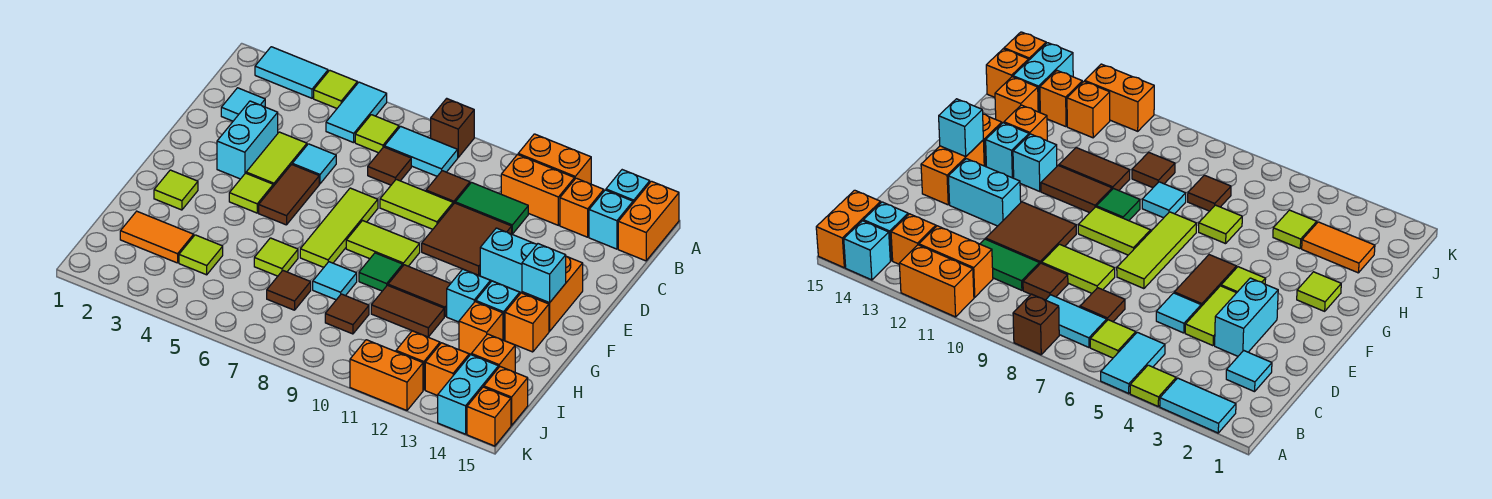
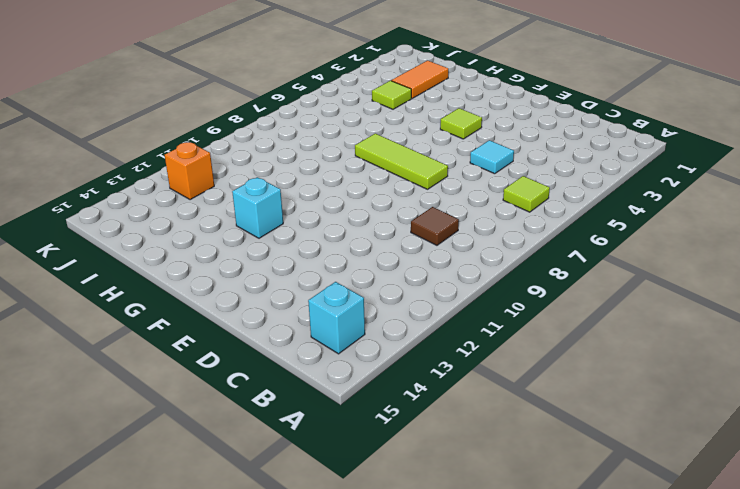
none -> cyan 1x2 tile [255,47,328,98]
none -> lime 1x1 tile [314,70,357,108]
none -> cyan 1x2 tile [326,82,387,143]
none -> brown 1x1 brick [431,98,474,157]

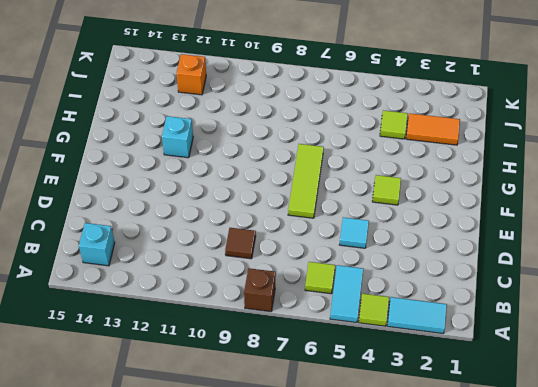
none -> orange 1x2 brick [518,134,591,184]
none -> cyan 1x1 brick [606,170,650,203]
none -> orange 1x2 brick [618,181,679,261]
none -> cyan 1x2 tile [384,126,458,176]

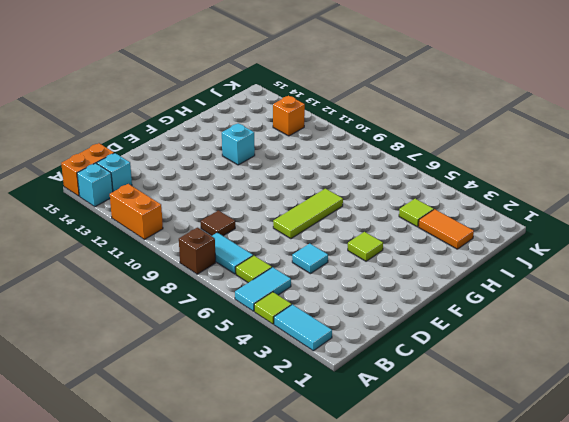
none -> orange 1x2 brick [501,155,575,225]
none -> orange 1x1 brick [560,178,604,237]
none -> cyan 1x1 tile [221,88,265,121]
none -> brown 1x1 tile [368,147,411,185]

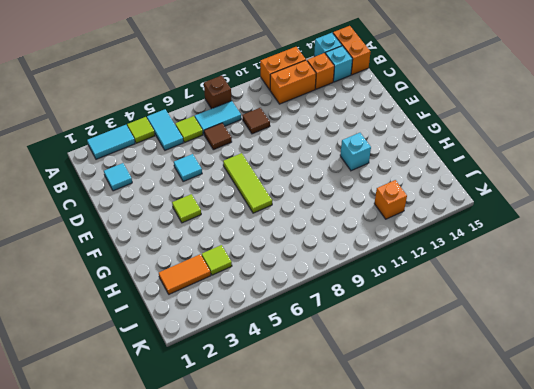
none -> green 1x2 tile [455,183,528,234]
none -> cyan 1x2 brick [217,101,278,179]
none -> lime 1x2 tile [246,132,307,186]
none -> lime 1x2 tile [380,179,453,229]

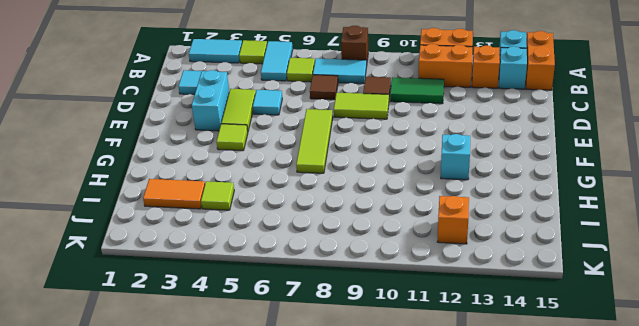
none -> brown 2x2 tile [422,203,512,275]
none -> brown 1x2 tile [259,164,319,225]
none -> cyan 1x2 brick [480,228,537,293]
none -> orange 1x2 brick [522,256,583,331]

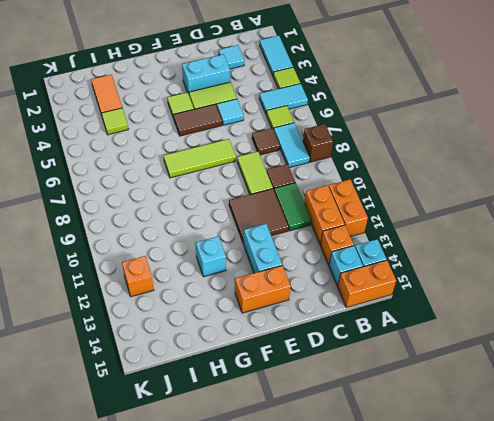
none -> lime 1x2 tile [346,221,420,266]
none -> lime 1x1 tile [154,170,198,210]
none -> green 1x1 tile [359,253,403,291]
none -> brown 1x2 tile [388,265,451,316]

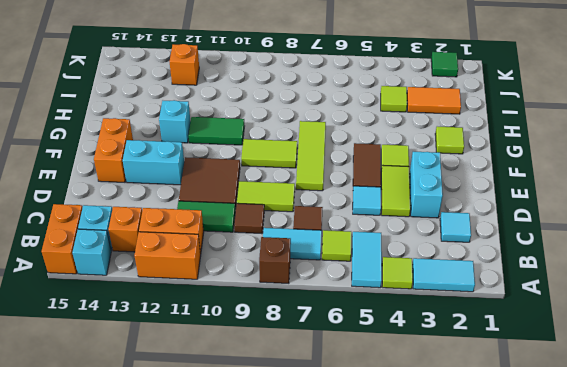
green 1x2 tile [188,117,244,145] -> brown 1x2 tile [388,265,451,316]
green 1x1 tile [431,52,458,77] -> green 1x1 tile moved to [359,253,403,291]
none -> cyan 1x1 brick [476,281,520,340]
none -> orange 1x1 brick [505,293,549,352]
none -> lime 1x1 tile [254,238,298,276]
none -> cyan 1x1 tile [313,262,357,300]

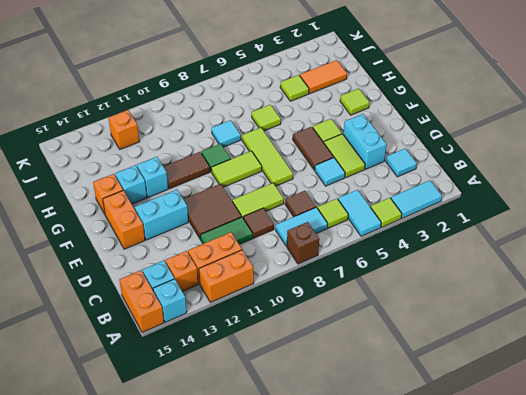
none -> brown 1x2 tile [371,285,444,337]
none -> orange 1x1 brick [459,302,503,354]
none -> brown 1x1 tile [267,271,311,310]
none -> brown 1x1 tile [325,294,369,334]

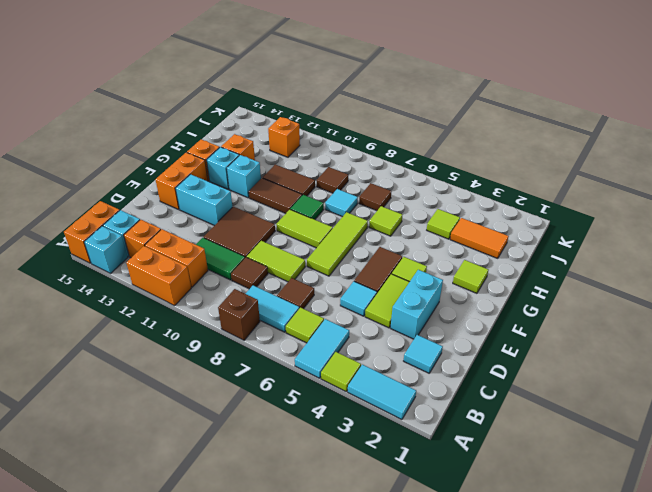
none -> orange 1x1 brick [471,334,515,372]
none -> orange 1x1 brick [425,343,470,396]
none -> cyan 1x2 brick [438,355,498,434]
none -> orange 1x1 brick [484,367,528,425]

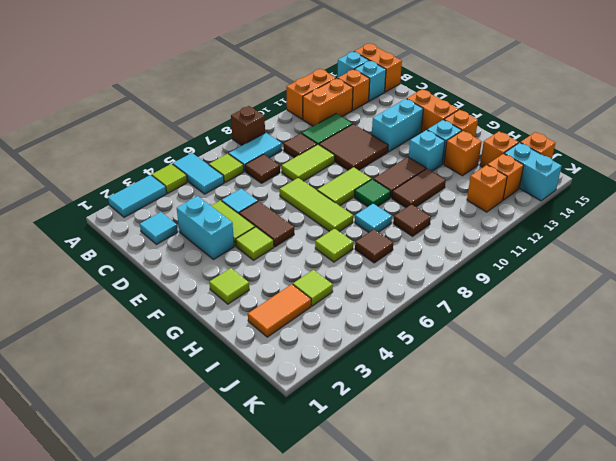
none -> orange 1x2 brick [350,340,423,410]
none -> orange 1x1 brick [467,387,511,446]
none -> cyan 1x1 brick [522,244,566,303]

